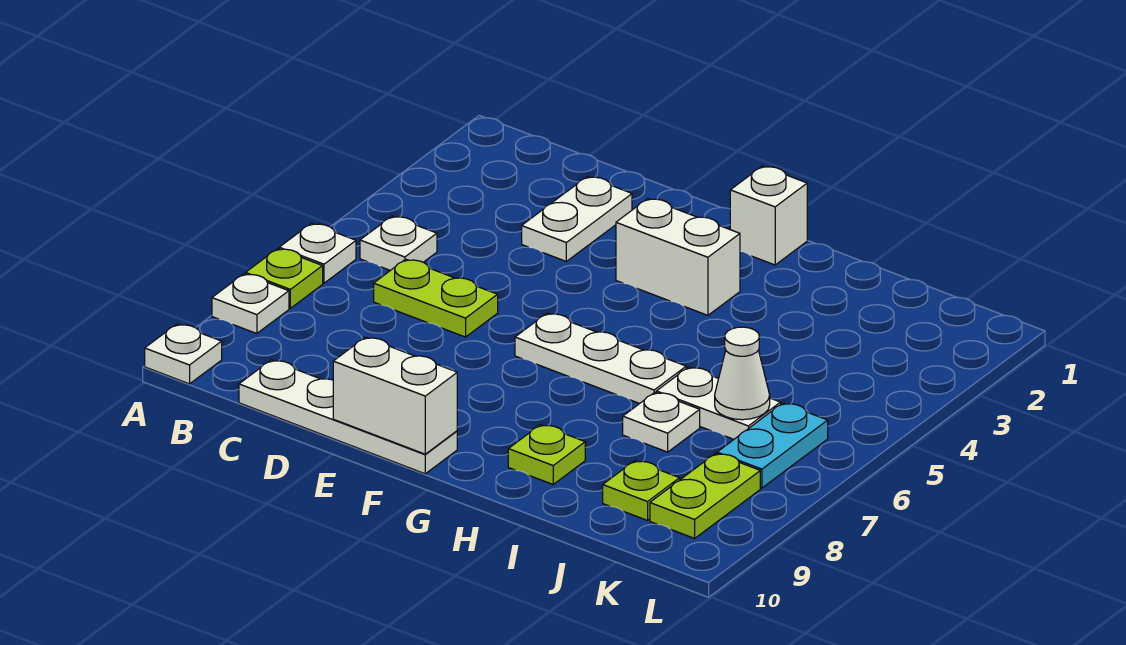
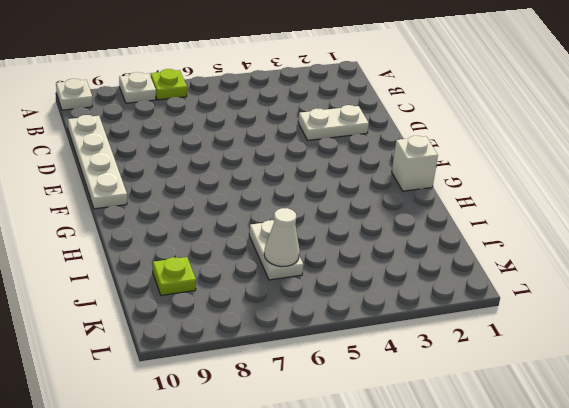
none -> white 1x1 plate [279,223,356,283]
none -> white 1x1 plate [360,216,437,270]
none -> lime 1x2 plate [374,259,498,337]

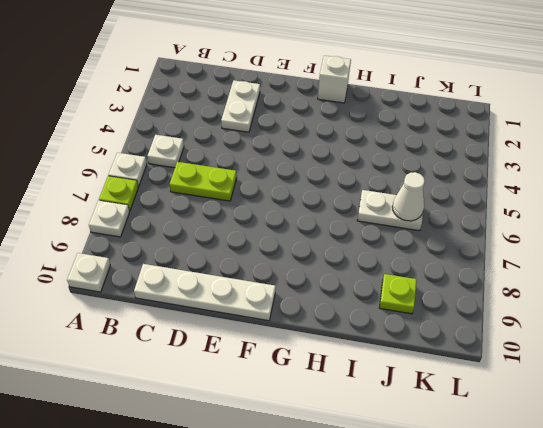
none -> white 1x2 brick [616,199,740,315]
none -> white 1x3 plate [515,313,686,404]
none -> lime 1x1 plate [508,425,585,484]

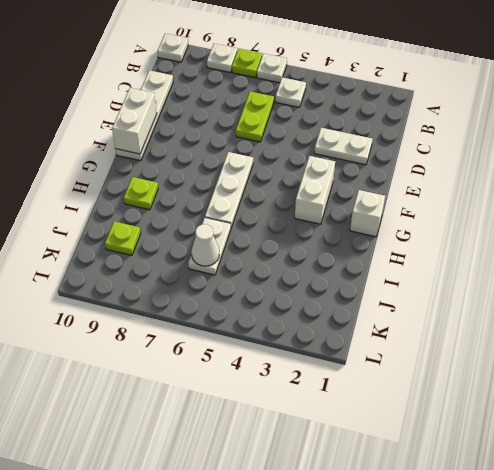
none -> white 1x1 plate [623,392,700,452]
none -> cyan 1x2 plate [717,403,828,488]
none -> lime 1x2 plate [650,453,760,538]

